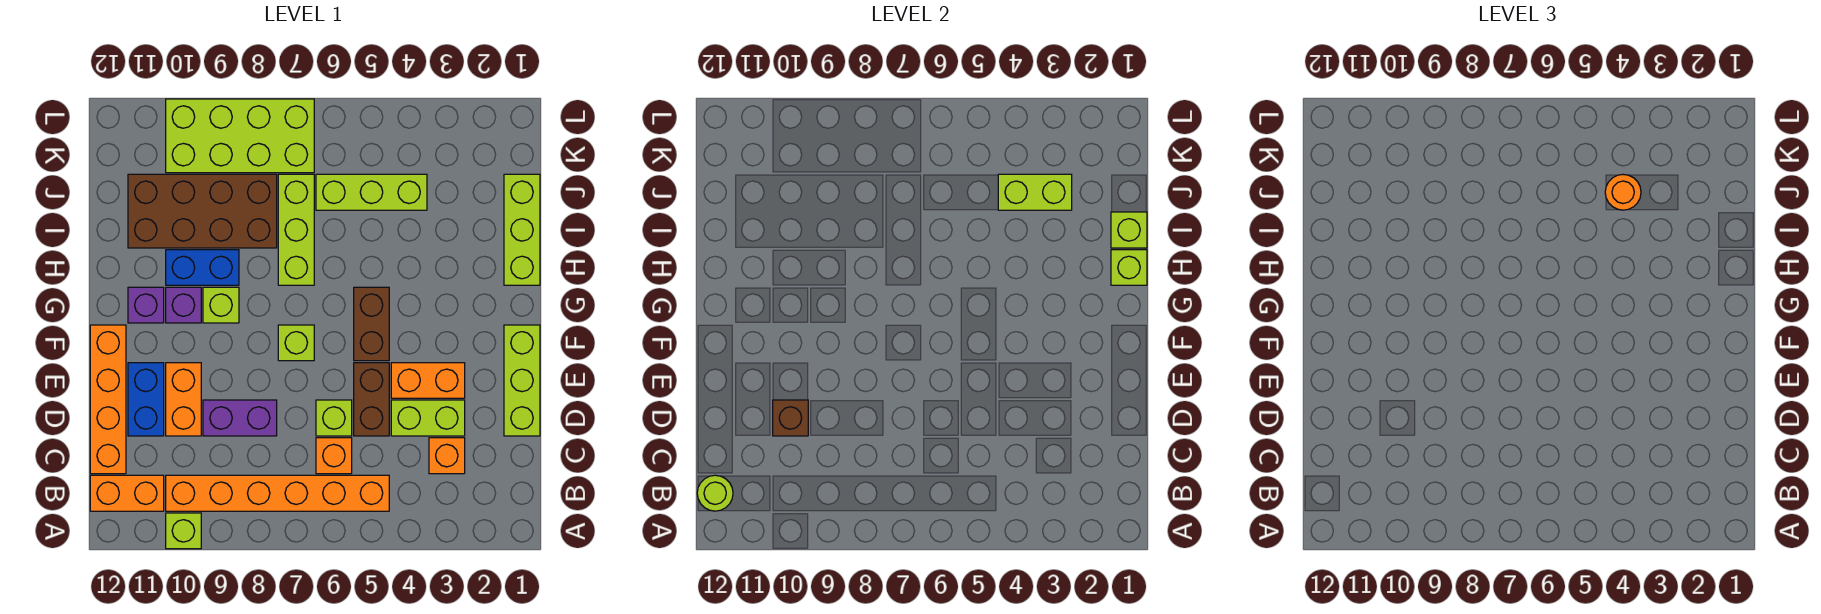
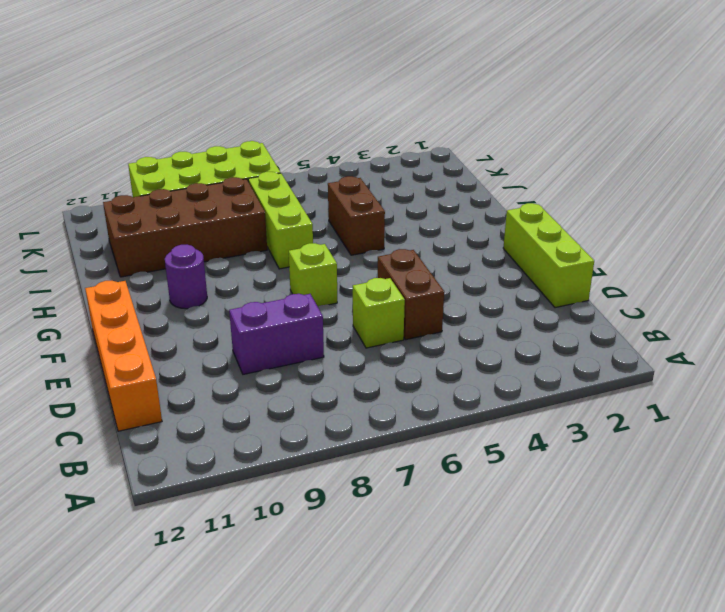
purple 1x1 round brick [165,245,207,309] -> purple 1x1 brick [166,287,201,323]
brown 1x2 brick [328,176,385,255] -> brown 1x2 brick moved to [354,287,389,361]
none -> lime 1x1 brick [166,513,201,549]
none -> orange 1x6 brick [166,475,389,511]
none -> orange 1x2 brick [90,475,164,511]
none -> orange 1x1 brick [429,438,465,474]

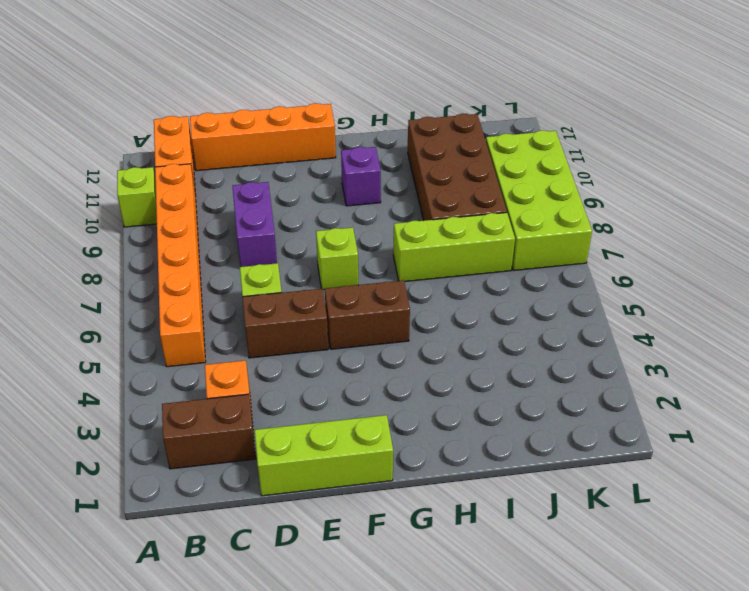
brown 1x2 brick [162,394,256,469] -> none
none -> orange 1x1 brick [316,438,352,474]
none -> lime 1x2 brick [391,400,465,436]
none -> orange 1x2 brick [166,363,201,436]
none -> blue 1x2 brick [128,363,164,436]

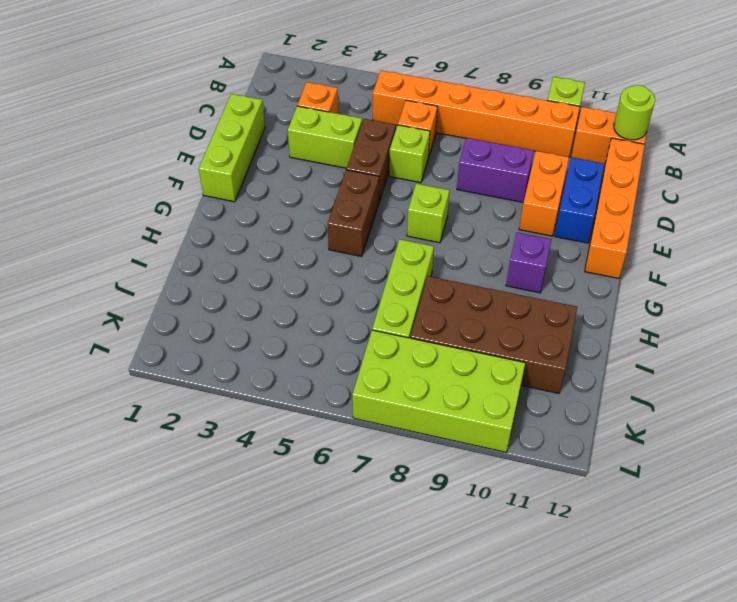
none -> orange 1x2 brick [391,363,465,398]
none -> lime 1x1 brick [203,287,239,323]
none -> purple 1x1 brick [128,287,164,323]
none -> lime 1x3 brick [504,174,540,285]

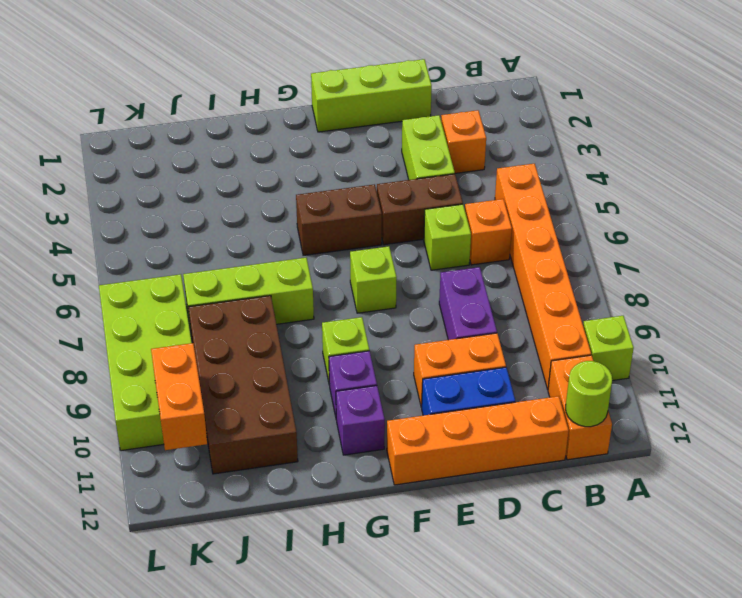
orange 1x2 brick [151,343,207,450] -> orange 1x2 brick moved to [391,363,465,398]
none -> lime 1x3 brick [504,174,540,285]
none -> blue 1x2 brick [166,250,239,285]
none -> lime 1x3 brick [316,174,427,210]
none -> brown 1x1 brick [773,400,808,436]

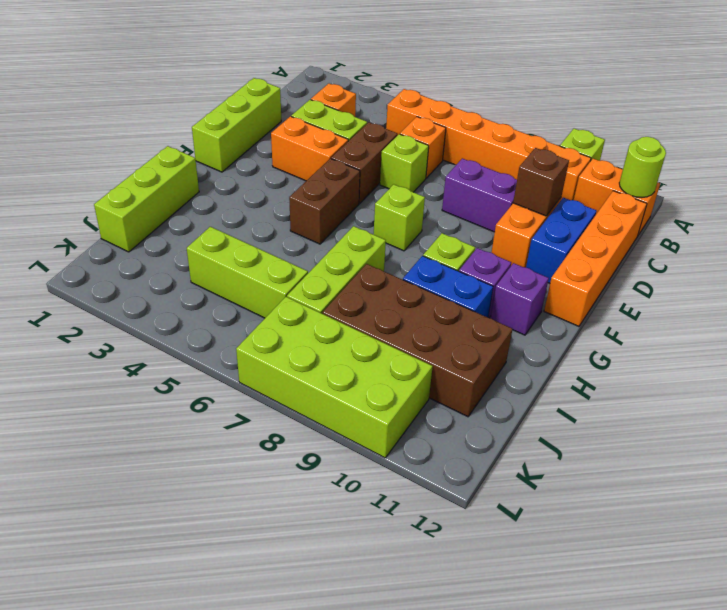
none -> lime 1x1 brick [1111,250,1147,285]
none -> lime 1x1 brick [1111,212,1147,248]
none -> lime 1x2 brick [998,174,1072,210]
none -> orange 1x1 round brick [1605,174,1641,210]

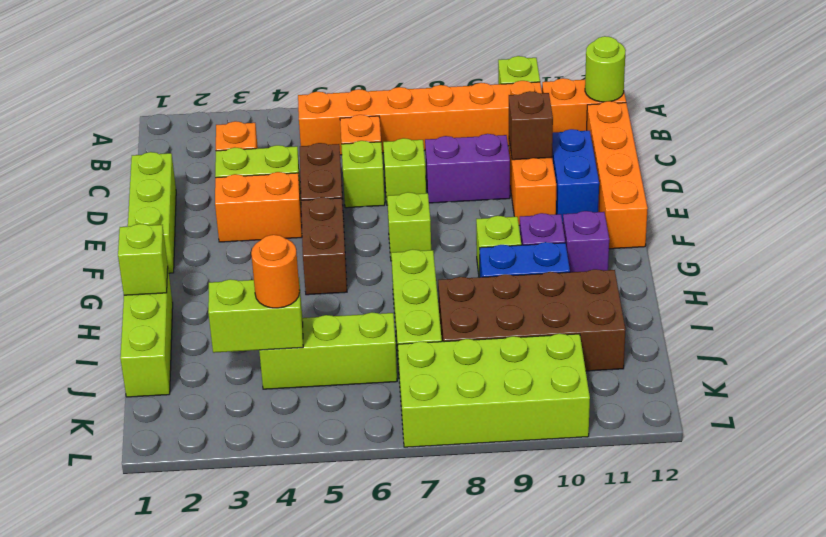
lime 1x1 brick [383,138,426,205] -> lime 1x1 brick moved to [1111,212,1147,248]

